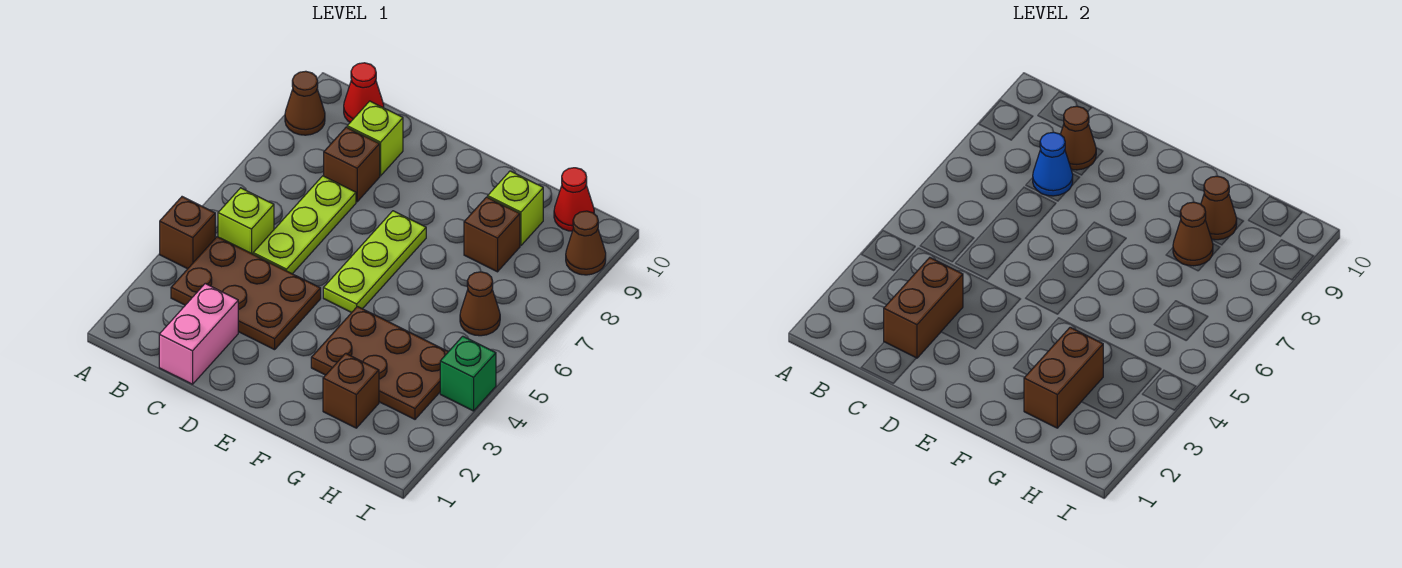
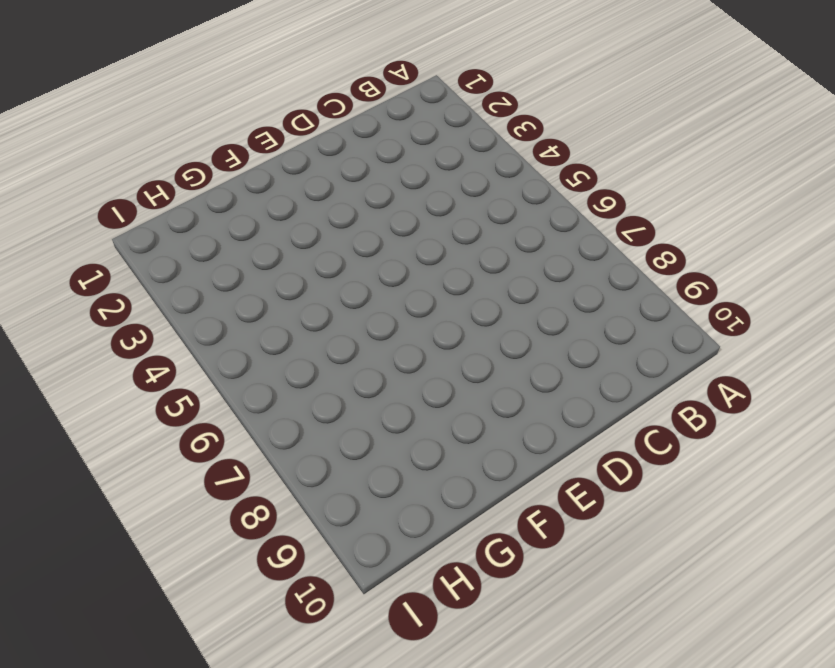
none -> brown 1x1 brick [160,197,215,269]
none -> brown 1x1 cone [285,71,325,135]
none -> brown 2x3 plate [171,237,321,350]

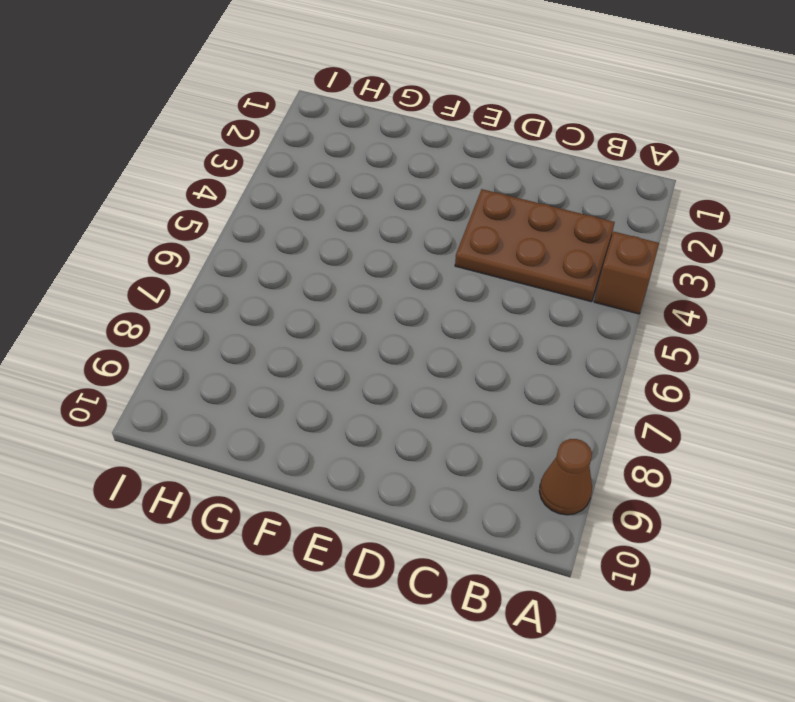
none -> lime 1x1 brick [218,188,274,254]
none -> red 1x1 cone [344,63,384,122]
none -> pink 1x2 brick [159,284,238,384]

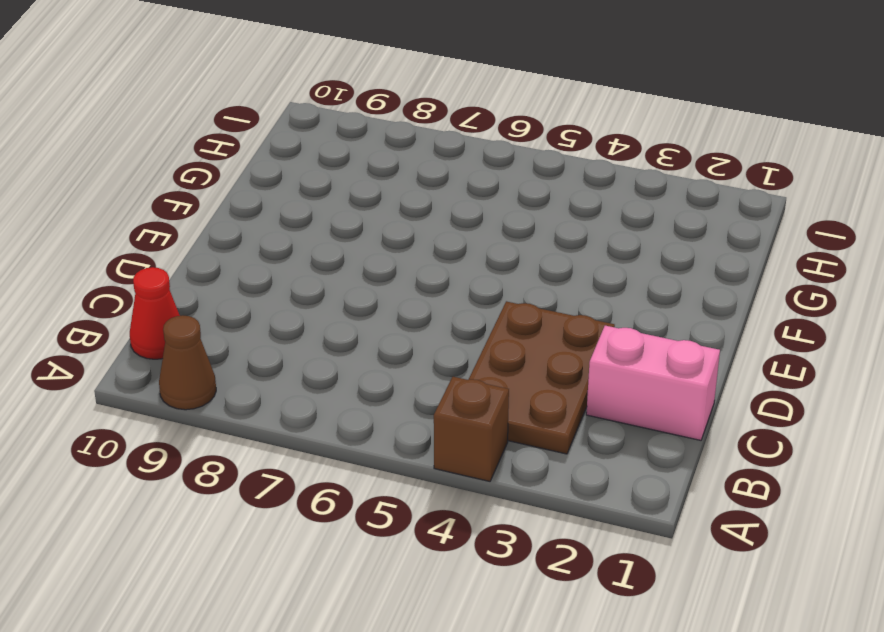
none -> lime 1x1 brick [218,188,274,254]
none -> lime 1x3 plate [253,176,356,274]
none -> brown 1x1 brick [324,127,380,202]

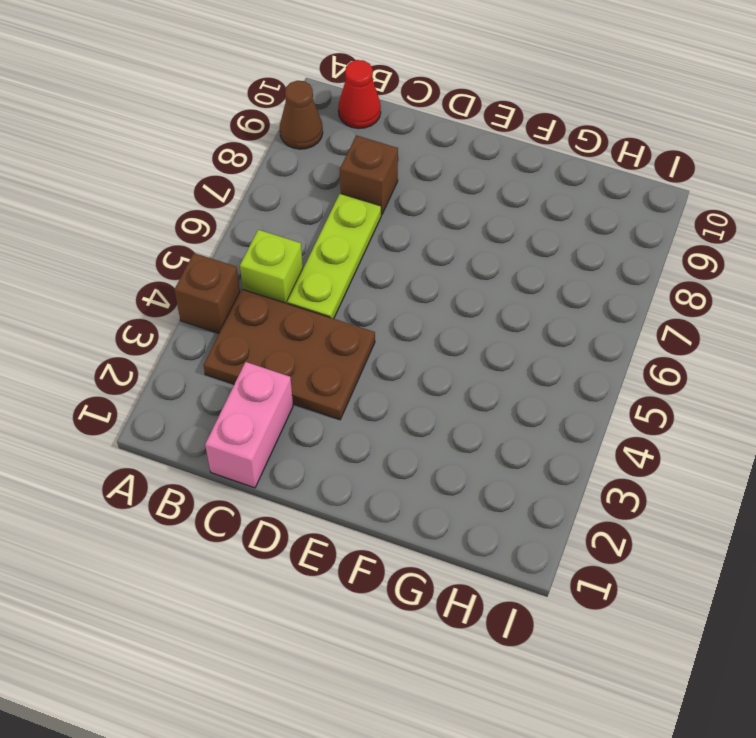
none -> lime 1x1 brick [347,101,403,176]
none -> lime 1x3 plate [323,211,426,313]
none -> brown 2x3 plate [311,307,448,419]

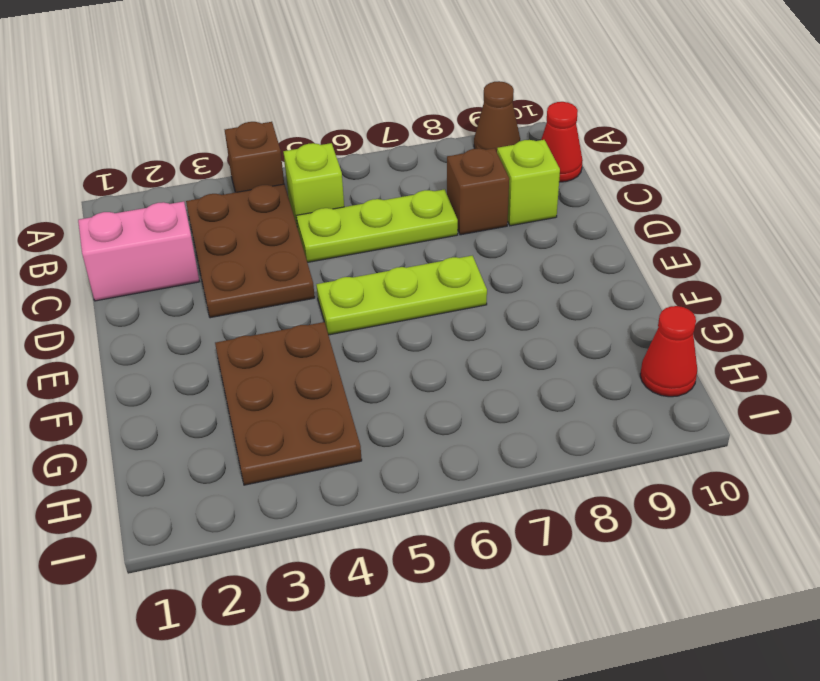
none -> brown 1x1 brick [323,353,379,428]
none -> brown 1x1 brick [464,197,520,272]
none -> lime 1x1 brick [488,171,543,246]

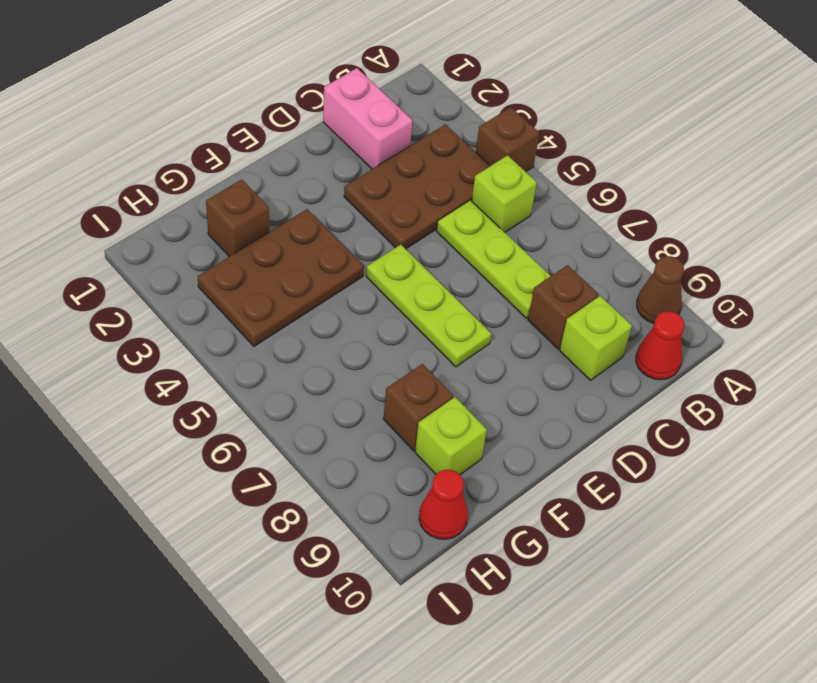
none -> brown 1x1 cone [460,272,500,336]
none -> green 1x1 brick [440,336,496,411]
none -> brown 1x1 cone [566,211,606,275]

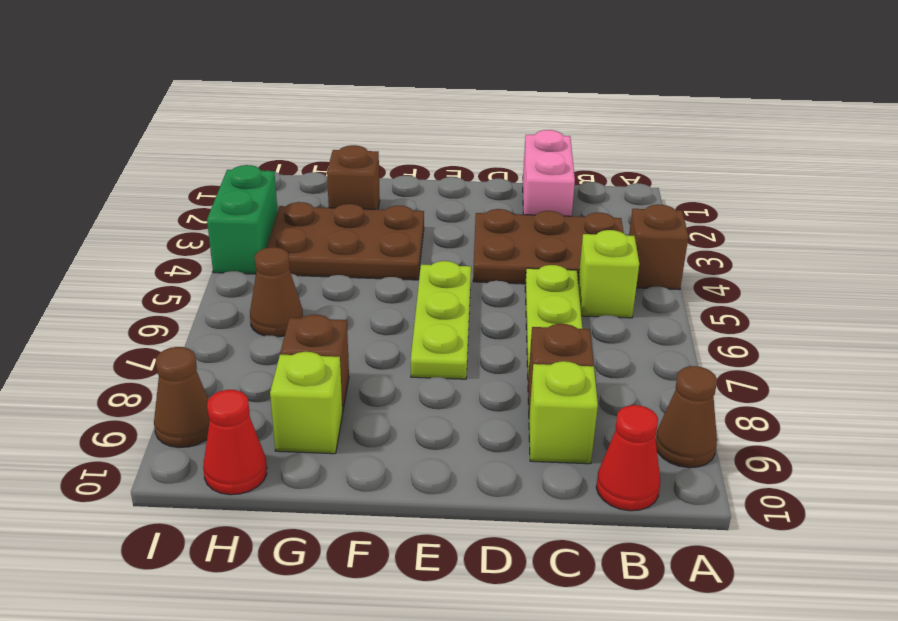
green 1x2 brick [207,165,278,274] -> green 1x1 brick [440,336,496,411]
none -> brown 1x2 brick [884,258,963,358]
none -> blue 1x1 cone [1033,132,1073,196]
none -> brown 1x1 cone [1060,106,1096,170]

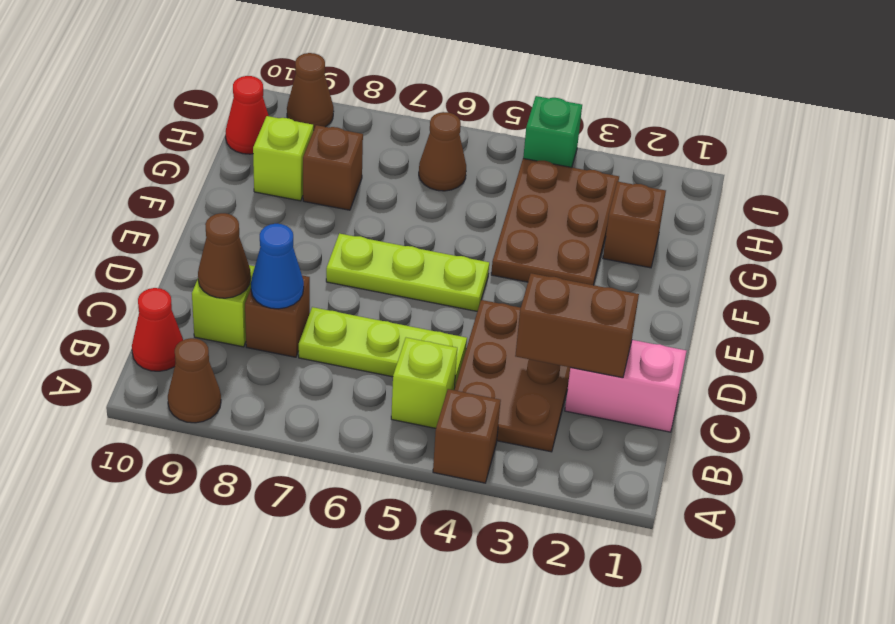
none -> brown 1x2 brick [1024,327,1103,428]
none -> brown 1x1 cone [1173,202,1213,266]
none -> brown 1x1 cone [1201,176,1237,240]

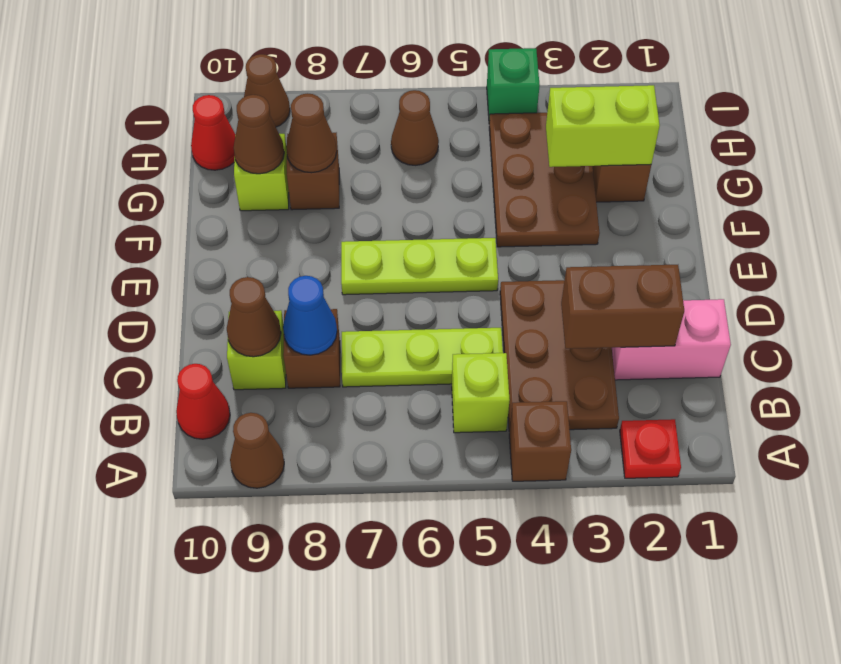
red 1x1 plate [620,419,681,478] -> none
lime 1x2 brick [546,85,660,167] -> brown 1x2 brick [1024,327,1103,428]

